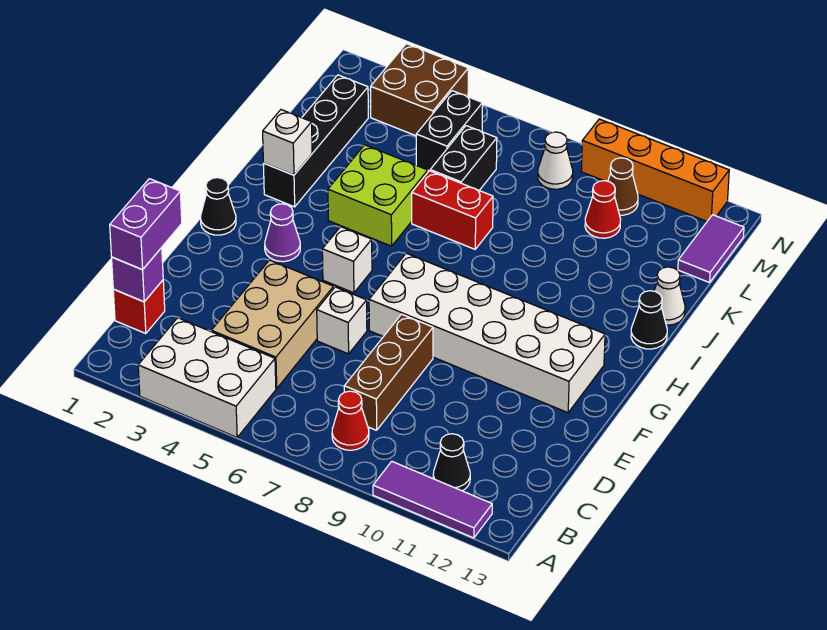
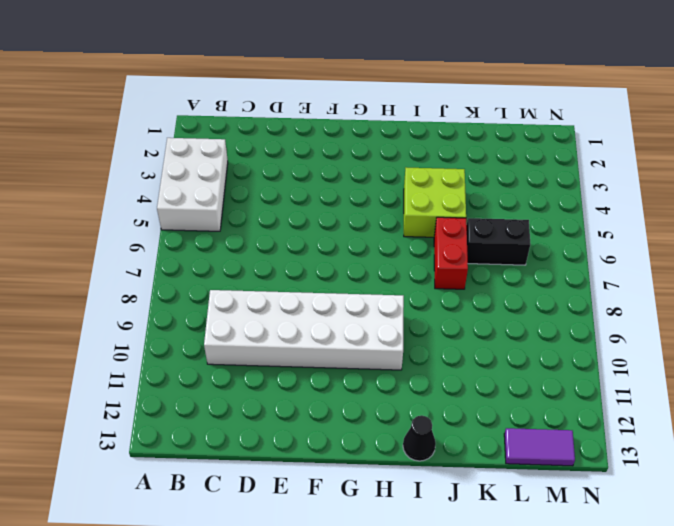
white 2x6 brick [204,290,404,370] -> white 2x6 brick turned to [369,253,605,413]
none -> purple 1x3 tile [373,461,492,538]
none -> red 1x1 cone [332,391,369,450]
none -> black 1x1 cone [433,434,470,491]

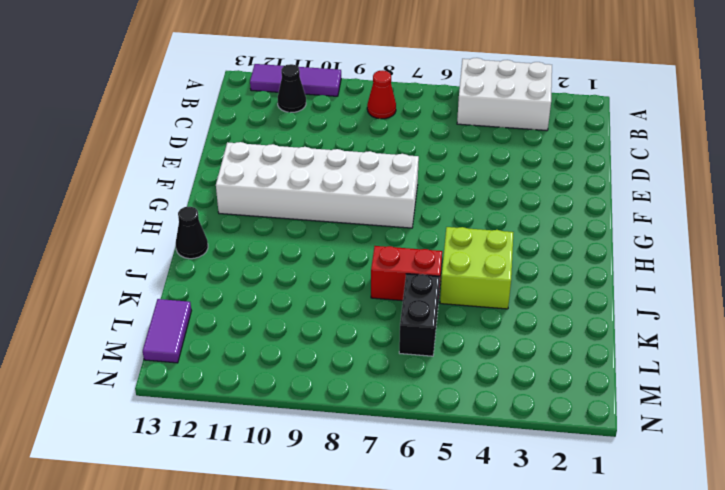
none -> red 1x1 brick [113,280,165,334]
none -> tan 2x3 brick [211,260,334,388]
none -> brown 1x3 brick [344,314,433,430]

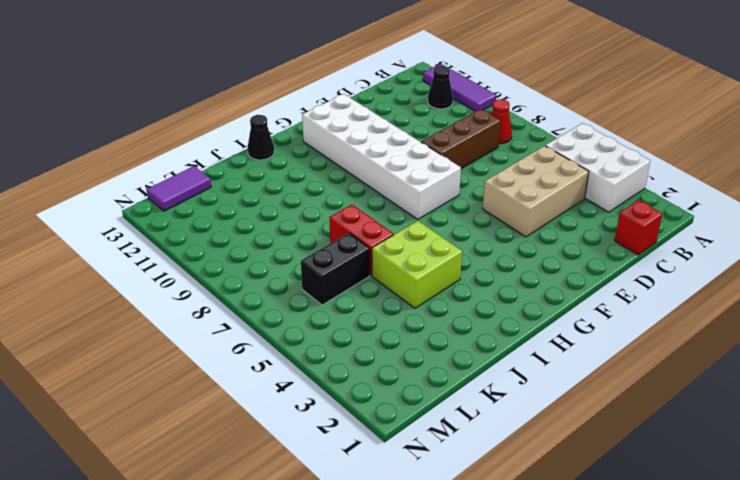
none -> white 1x1 brick [317,287,367,354]
none -> black 1x1 cone [200,178,236,235]
none -> purple 1x1 cone [265,204,300,262]

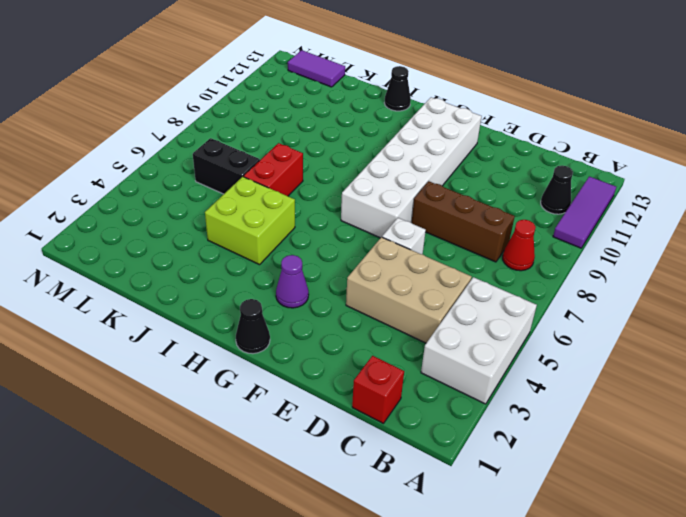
none -> white 1x1 brick [322,227,372,293]
none -> black 1x4 brick [263,75,368,207]
none -> white 1x1 cone [654,267,685,325]

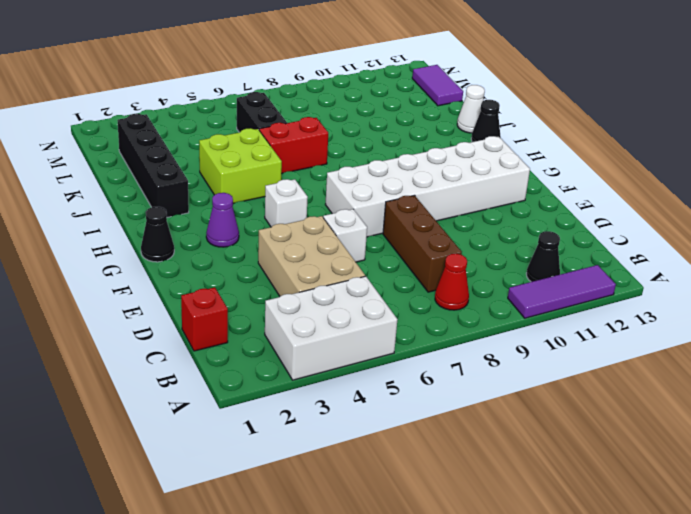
none -> black 1x2 brick [416,91,483,171]
none -> red 1x1 cone [585,181,621,238]
none -> brown 2x2 brick [371,44,468,136]

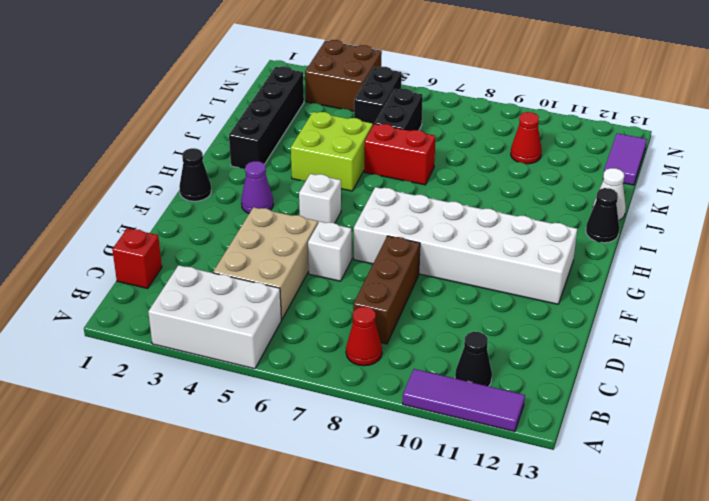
none -> white 1x1 cone [538,132,573,189]
none -> brown 1x1 cone [608,158,638,215]
none -> orange 1x4 brick [581,119,729,221]

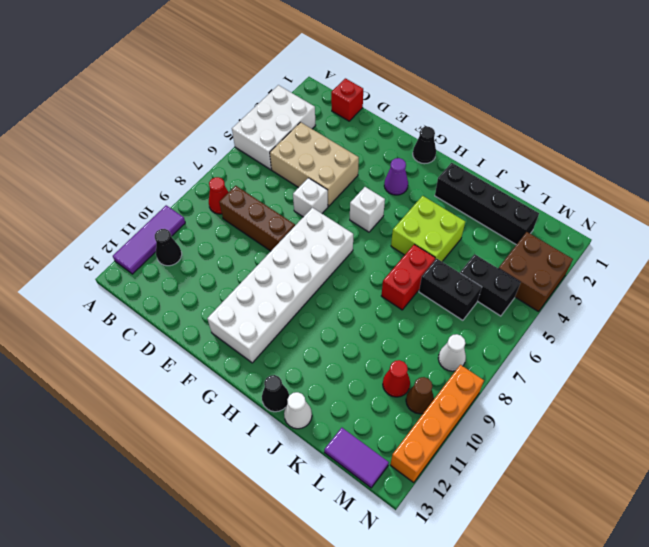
none -> purple 1x1 brick [112,248,163,302]
none -> white 1x1 brick [263,110,312,175]
none -> purple 1x2 brick [110,179,182,270]

